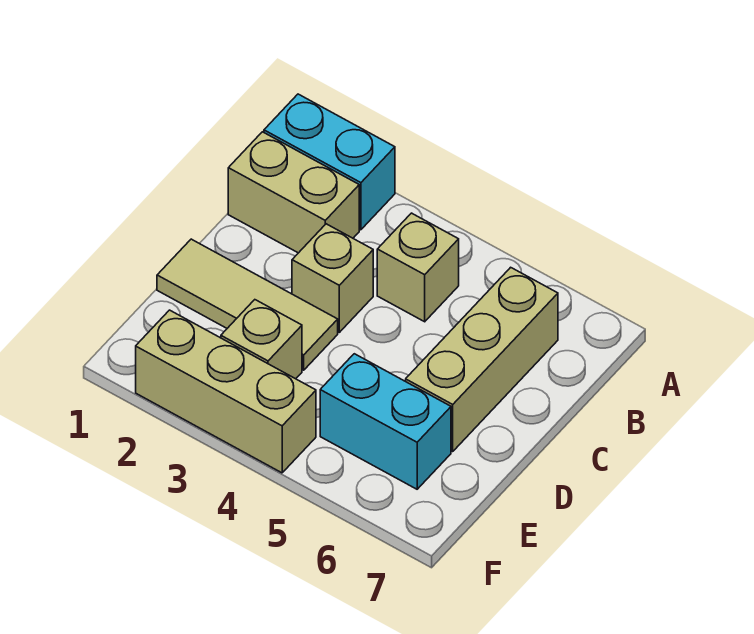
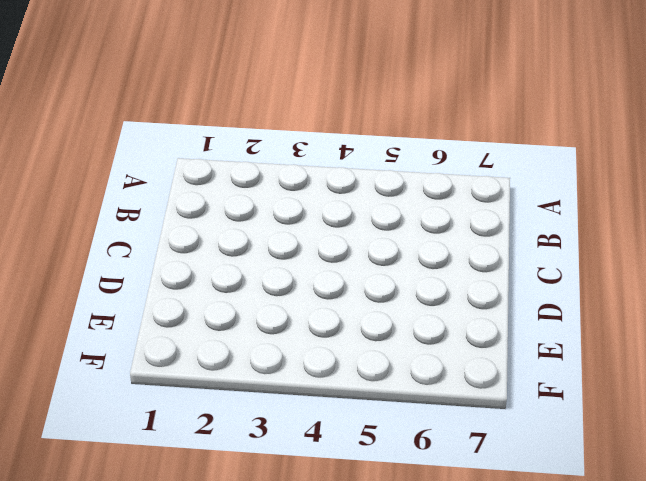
none -> cyan 1x2 brick [264,94,395,230]
none -> tan 1x2 brick [228,132,359,253]

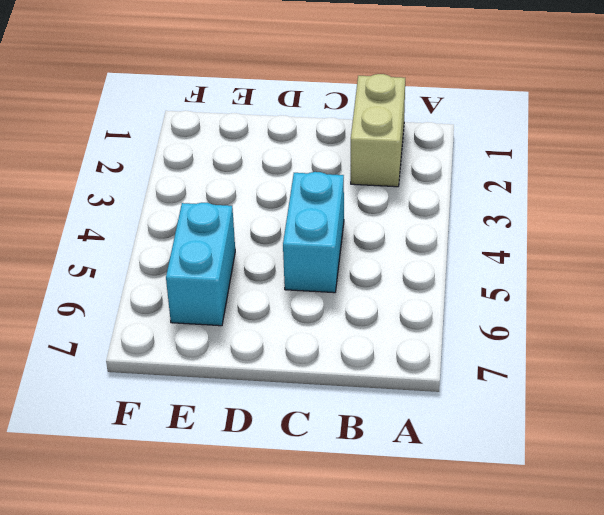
cyan 1x2 brick [283,172,344,293] -> cyan 1x2 brick moved to [264,94,395,230]
none -> tan 1x1 brick [377,213,459,322]
none -> tan 1x3 brick [406,267,558,451]

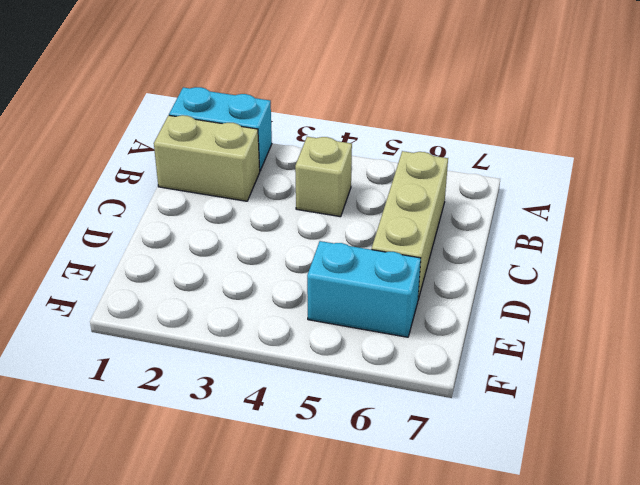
none -> tan 1x1 brick [292,224,373,332]
none -> tan 1x3 tile [157,239,338,370]

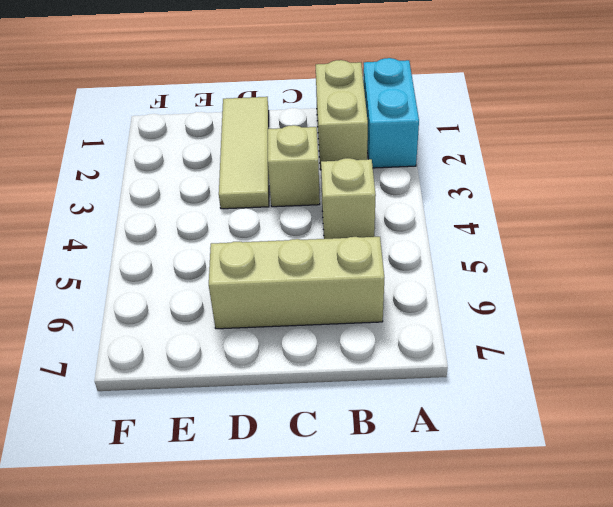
none -> tan 1x1 brick [221,300,302,379]
none -> cyan 1x2 brick [320,354,451,489]

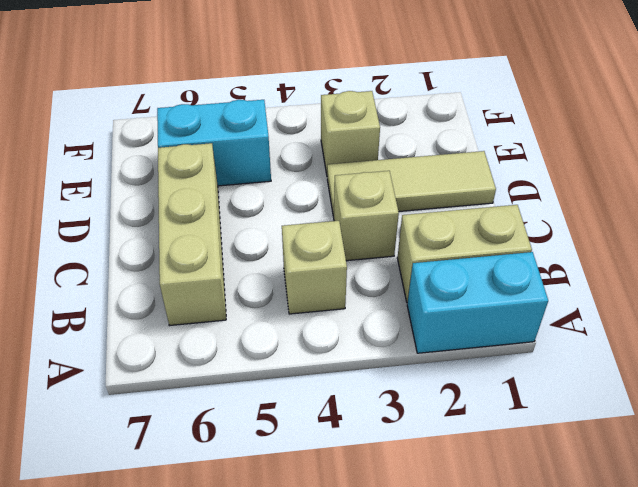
none -> tan 1x3 brick [136,310,316,473]

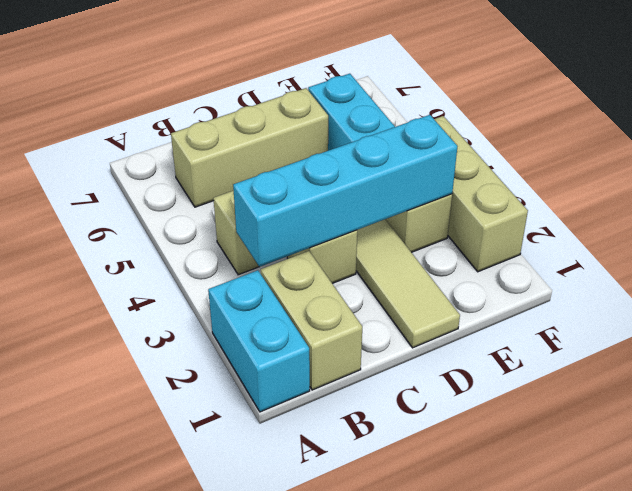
cyan 1x4 brick [233,115,458,267] -> none

